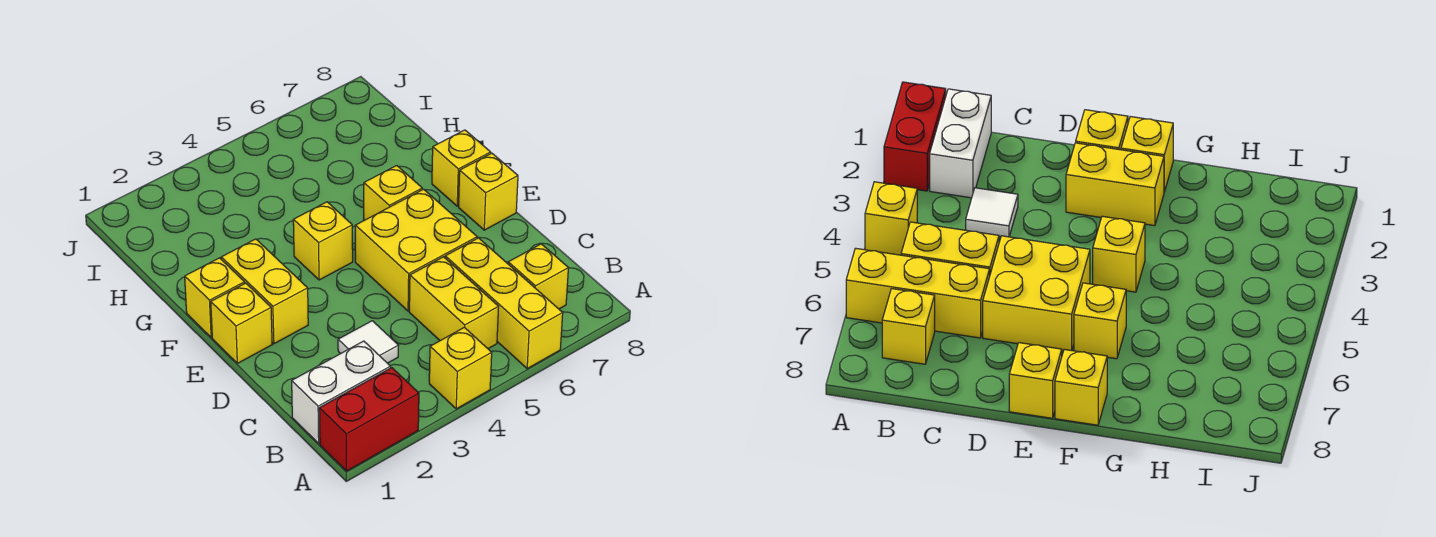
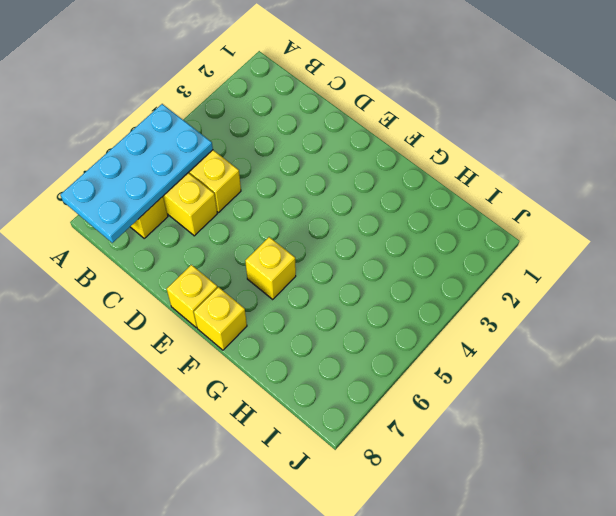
cyan 2x4 plate [60,104,213,243] -> none
none -> red 1x2 brick [319,368,419,471]
none -> yellow 1x1 brick [429,327,492,409]
none -> white 1x2 brick [292,341,391,443]

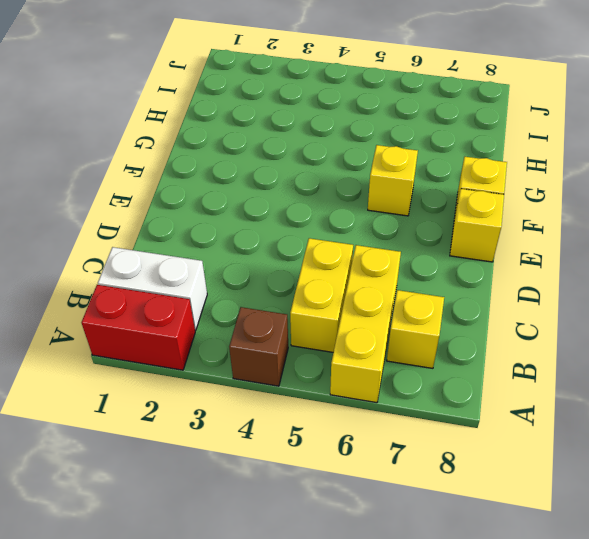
brown 1x1 brick [229,307,288,386] -> yellow 1x1 brick [429,327,492,409]
none -> white 1x1 tile [338,321,399,363]
none -> yellow 2x2 brick [355,189,477,311]
none -> yellow 1x1 brick [211,283,272,363]

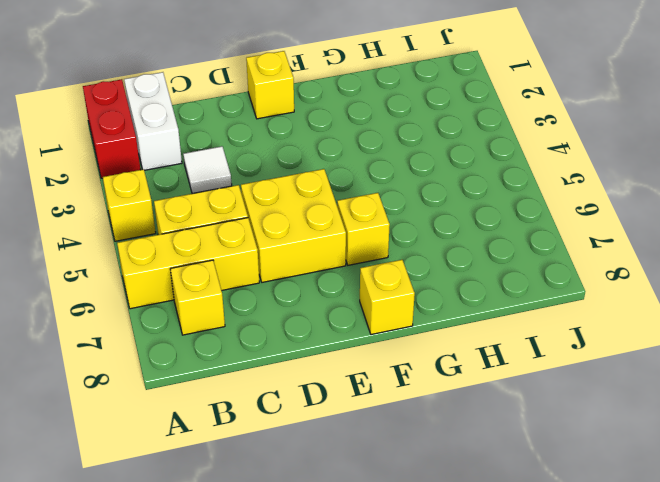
none -> yellow 1x2 brick [221,239,308,344]
none -> yellow 1x1 brick [459,153,518,230]
none -> yellow 1x1 brick [185,258,245,338]

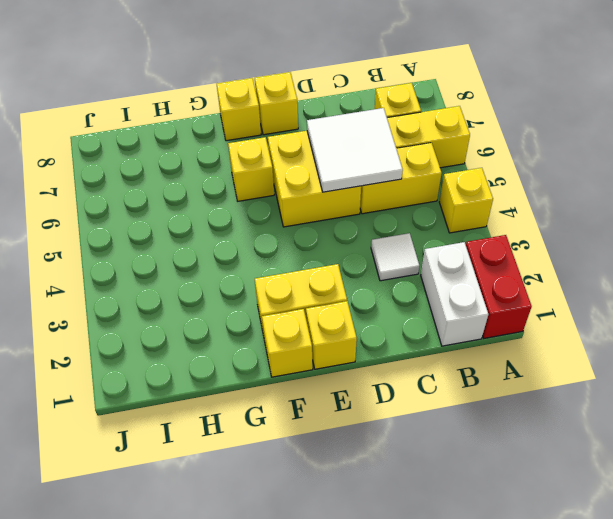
white 2x2 tile [307,108,403,192] -> none
none -> yellow 1x1 brick [293,202,353,280]

